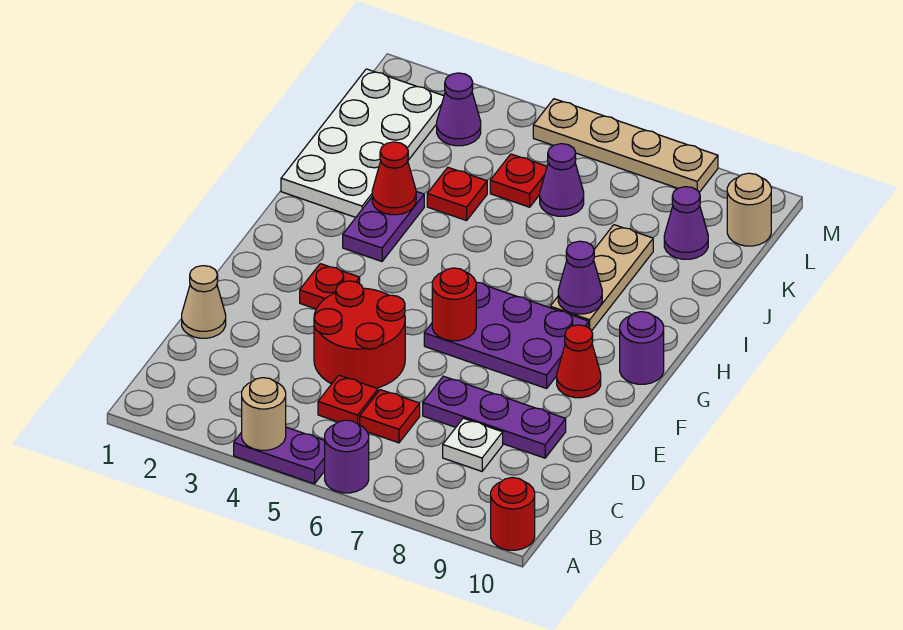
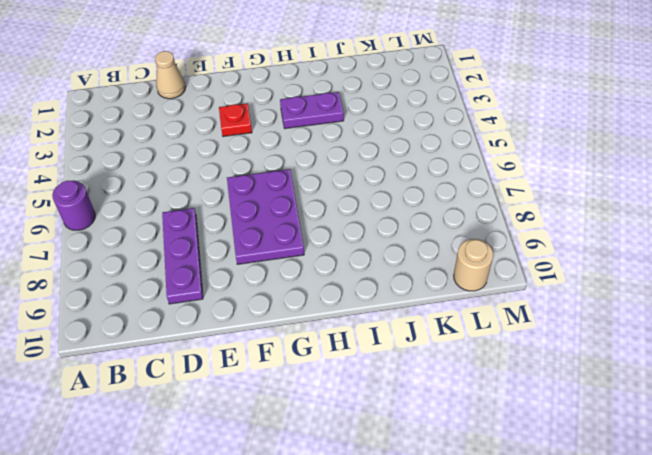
none -> purple 1x2 plate [234,427,325,484]
none -> red 1x1 round brick [491,478,535,550]
none -> red 1x1 plate [318,375,378,425]

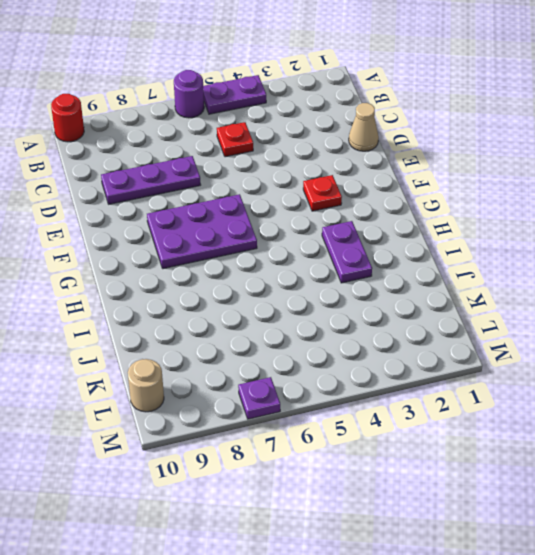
purple 1x1 plate [238,377,280,419] -> tan 1x4 plate [533,99,718,192]
none -> red 1x1 plate [360,390,420,443]
none -> white 1x1 plate [443,418,503,471]
none -> red 2x2 round brick [314,281,405,388]

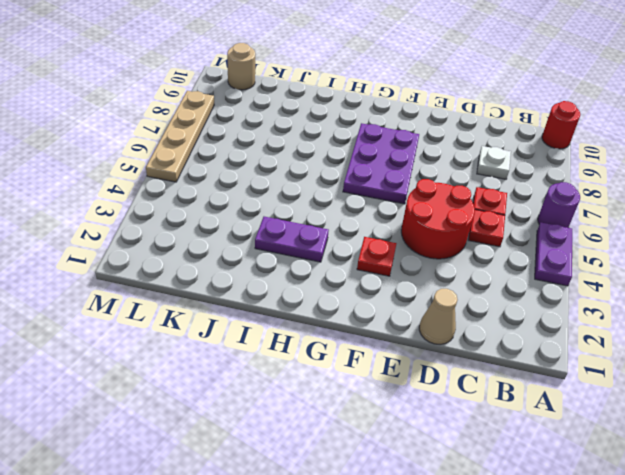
none -> purple 1x3 plate [423,376,566,458]
none -> red 1x1 cone [557,325,601,398]
none -> purple 1x1 round brick [620,312,664,384]

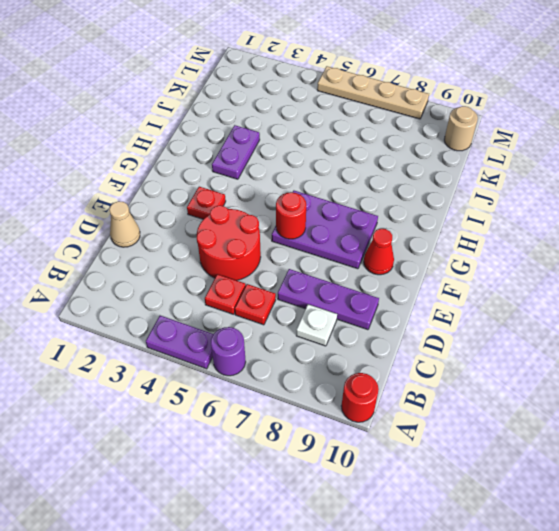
none -> purple 1x1 round brick [620,312,664,384]
none -> tan 1x3 plate [550,225,653,331]
none -> white 2x4 plate [281,69,444,217]

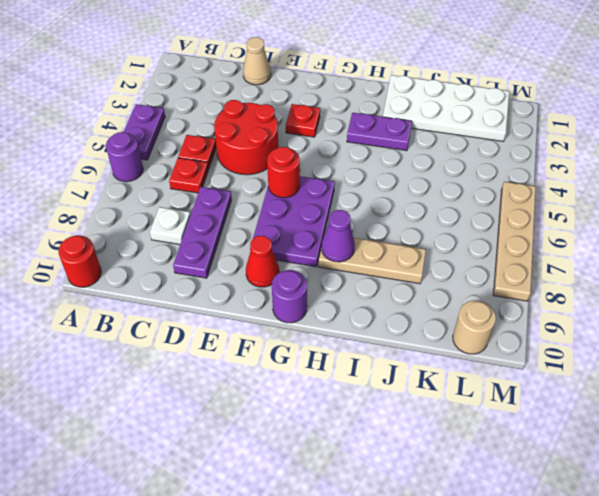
none -> red 1x1 plate [427,167,487,221]
none -> red 1x1 plate [490,154,547,207]
none -> purple 1x1 cone [540,144,584,216]

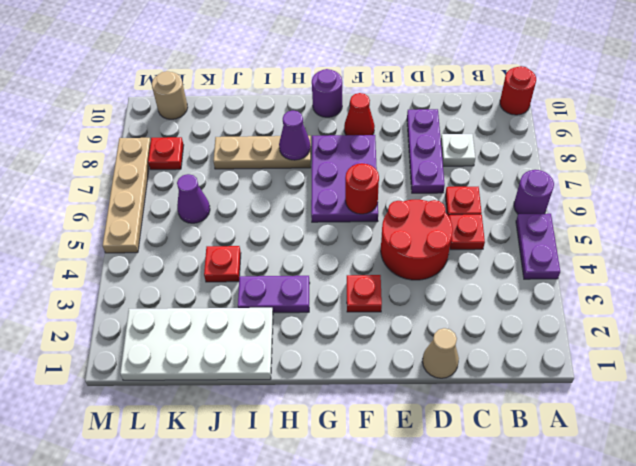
red 1x1 plate [148,137,184,170] -> red 1x1 plate moved to [490,154,547,207]
none -> purple 1x1 cone [664,187,708,259]
none -> purple 1x1 cone [437,73,481,146]
none -> tan 1x1 round brick [242,378,286,450]

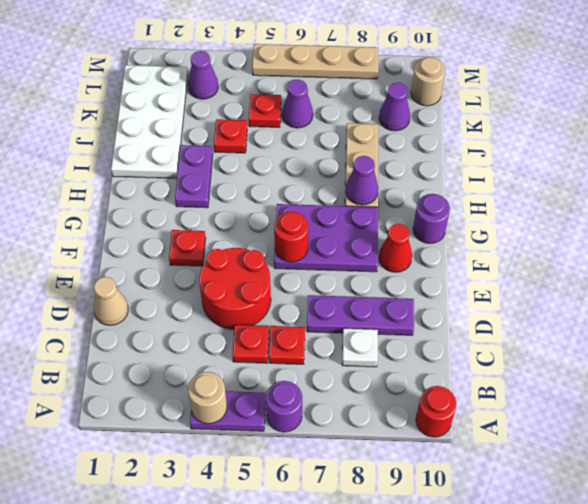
none -> red 1x1 cone [372,142,416,215]

